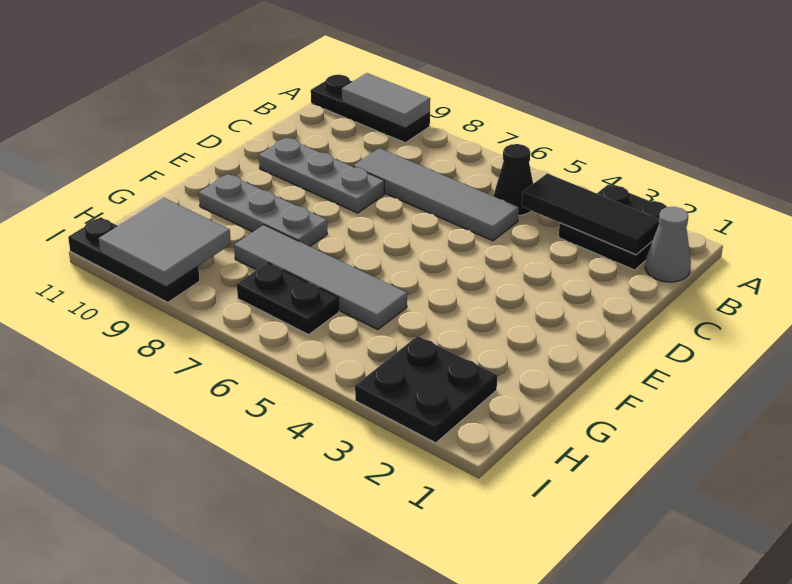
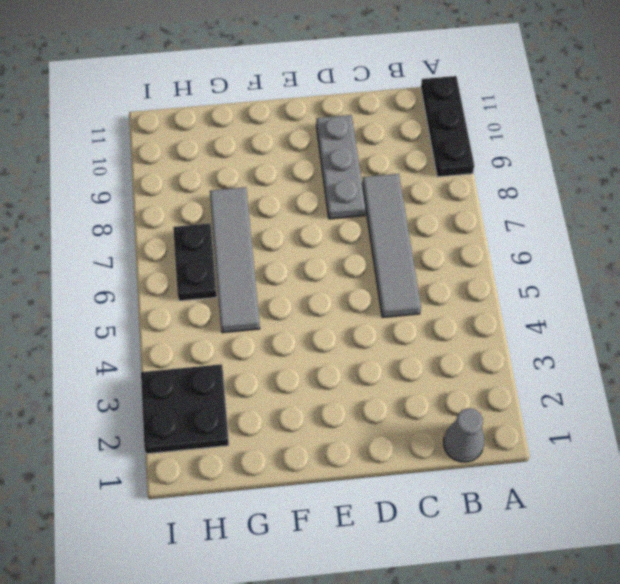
none -> black 2x2 plate [559,184,667,270]
none -> black 1x1 cone [493,144,533,216]
none -> grey 1x3 plate [199,174,327,246]

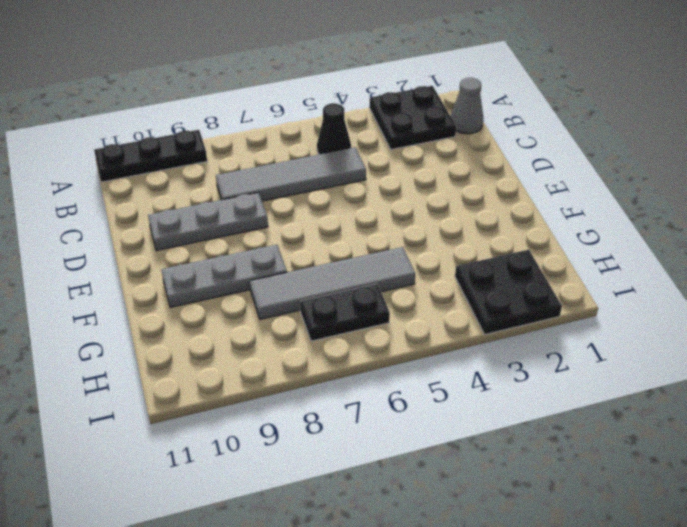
none -> black 1x3 plate [68,217,200,302]
none -> grey 1x2 tile [342,73,430,128]
none -> black 1x3 tile [522,173,659,255]

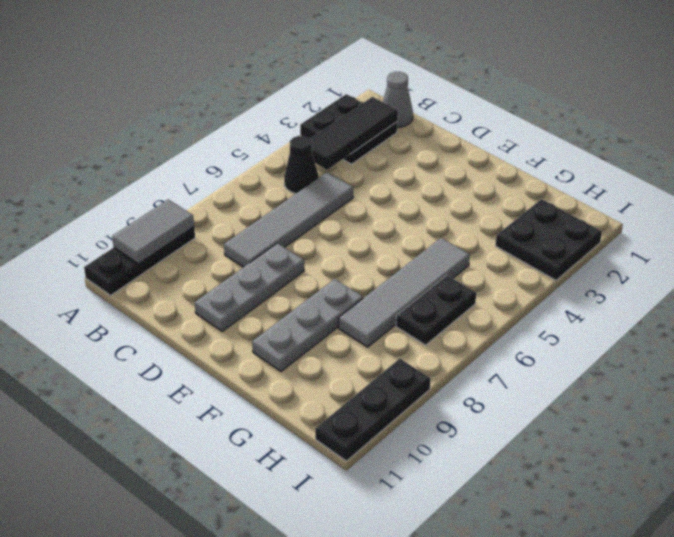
none -> grey 2x2 tile [99,198,231,287]

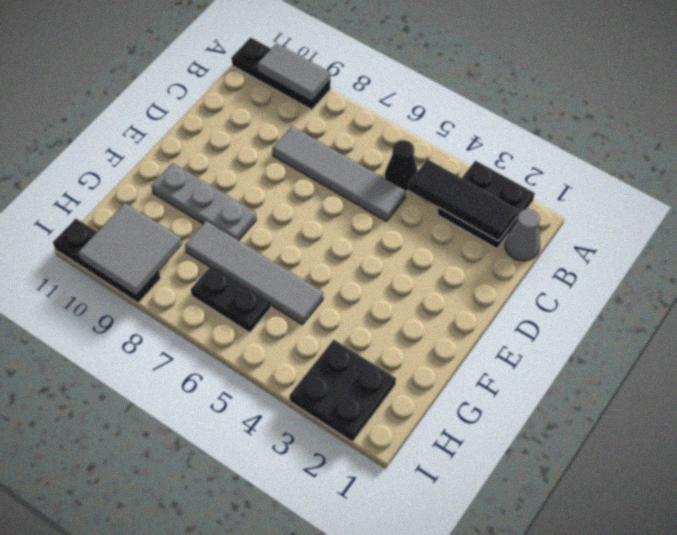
none -> grey 1x3 plate [259,138,384,213]

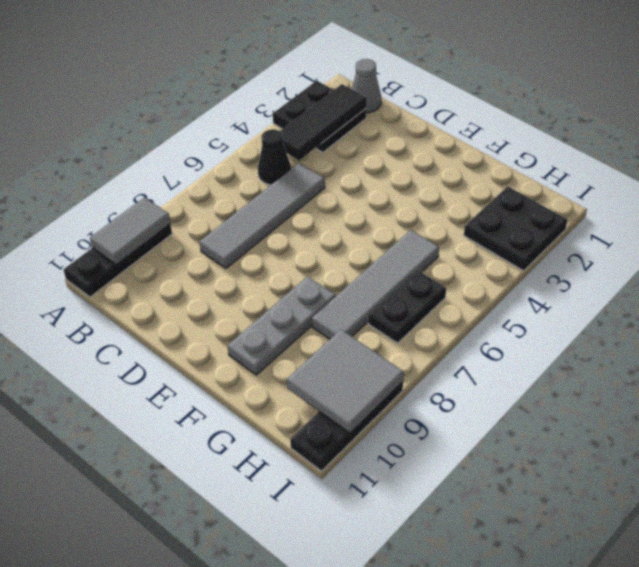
none -> grey 1x3 plate [259,138,384,213]

